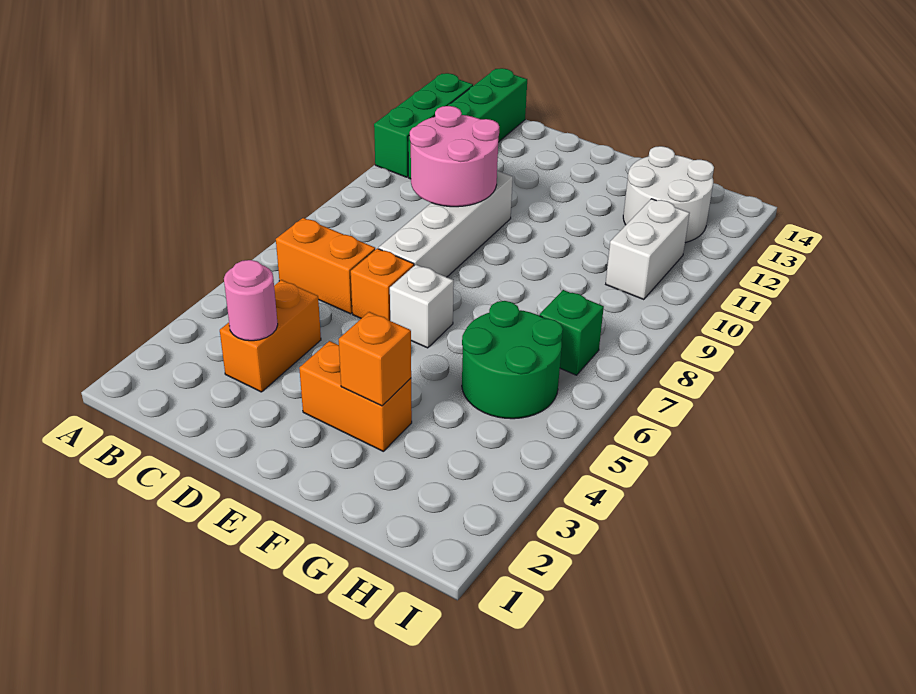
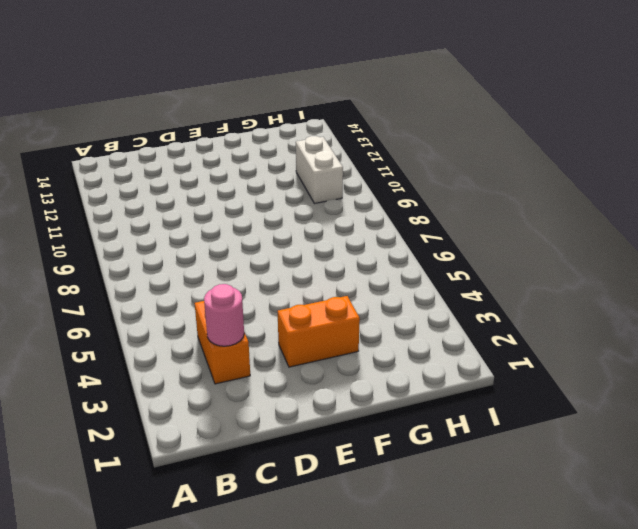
none -> green 1x3 brick [374,73,473,177]
none -> orange 1x2 brick [276,218,375,314]
none -> green 1x4 brick [408,68,527,179]

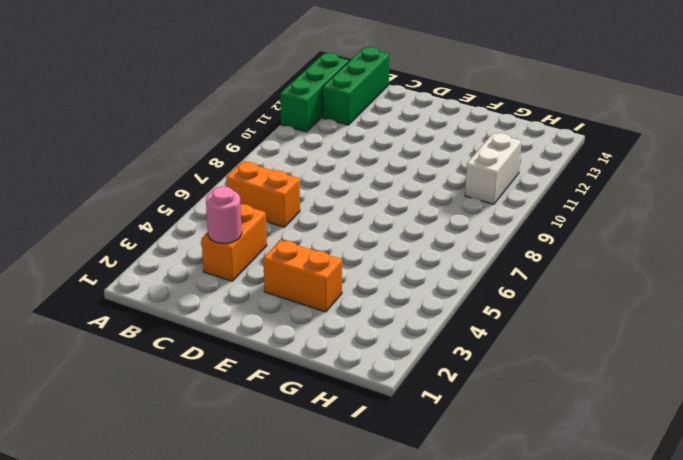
green 1x3 brick [322,47,389,125] -> green 1x4 brick [408,68,527,179]
none -> orange 1x1 brick [351,248,414,321]
none -> white 1x4 brick [379,171,513,277]
none -> white 1x1 brick [390,265,454,348]

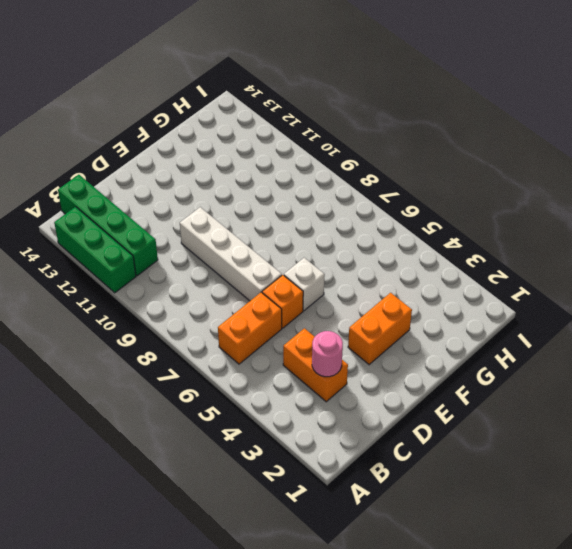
none -> green 2x2 round brick [462,301,563,419]
none -> white 2x2 round brick [623,146,714,243]
none -> green 1x1 brick [540,290,604,375]

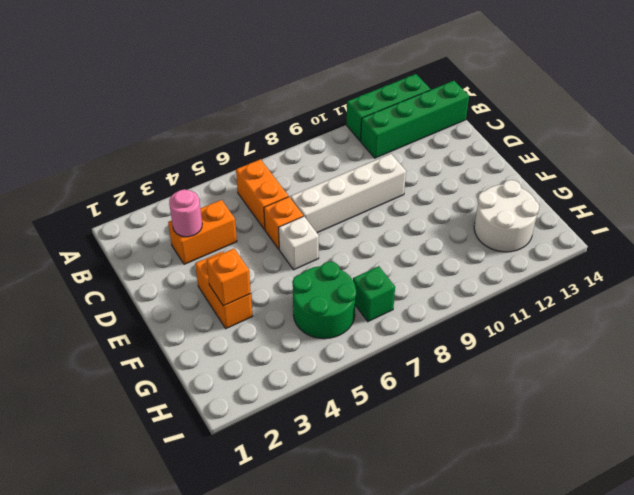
none -> white 1x2 brick [606,199,690,300]
none -> pink 2x2 round brick [410,106,499,207]

